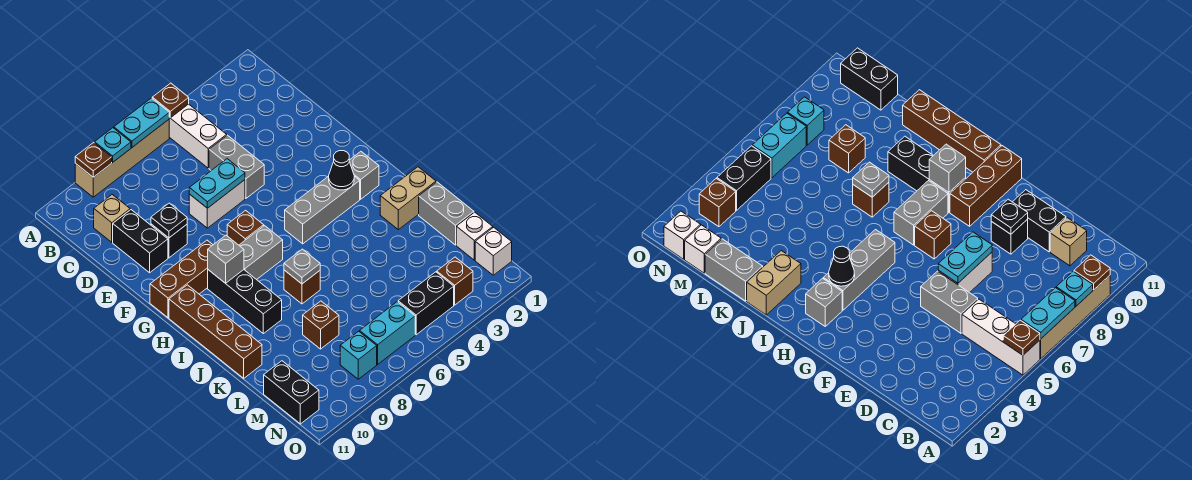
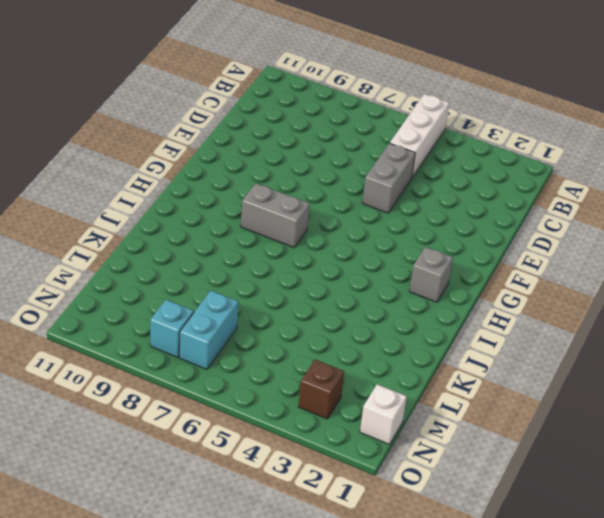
cyan 1x2 brick [179,291,238,369] -> cyan 1x2 brick turned to [360,302,415,364]
none -> tan 1x4 brick [75,120,169,197]
none -> tan 1x1 brick [94,195,130,242]
none -> black 1x2 brick [113,210,168,273]
none -> white 1x2 brick [189,180,245,228]

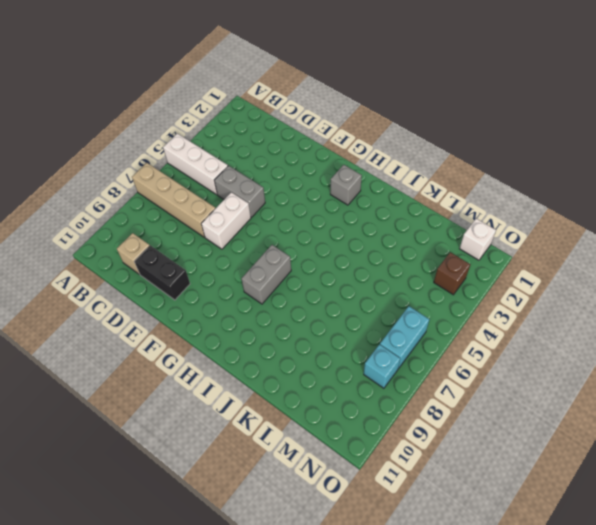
tan 1x4 brick [132,163,215,237] -> tan 1x4 brick turned to [75,120,169,197]
none -> black 1x1 brick [151,224,187,258]
none -> brown 1x1 brick [227,210,264,245]
none -> brown 1x3 brick [150,240,213,318]
none -> grey 1x3 brick [285,176,360,244]

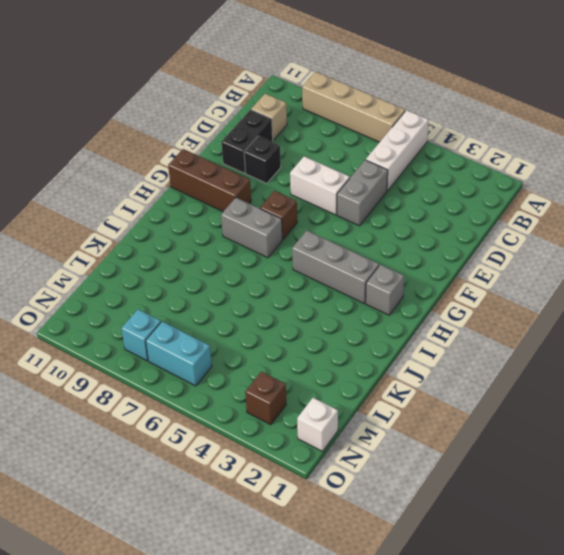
none -> black 1x3 brick [208,270,282,334]
none -> brown 1x4 brick [169,285,262,378]
none -> tan 1x2 brick [380,167,436,230]
none -> brown 1x1 brick [284,270,320,304]

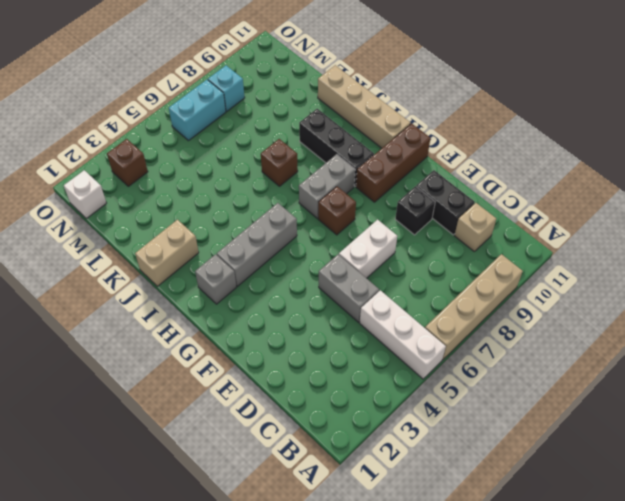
tan 1x4 brick [318,65,410,148] -> brown 1x4 brick [169,285,262,378]
none -> grey 1x2 brick [419,182,474,245]
none -> brown 1x1 brick [303,301,339,349]
none -> white 1x1 brick [456,212,493,260]
none -> black 1x2 brick [264,361,319,424]

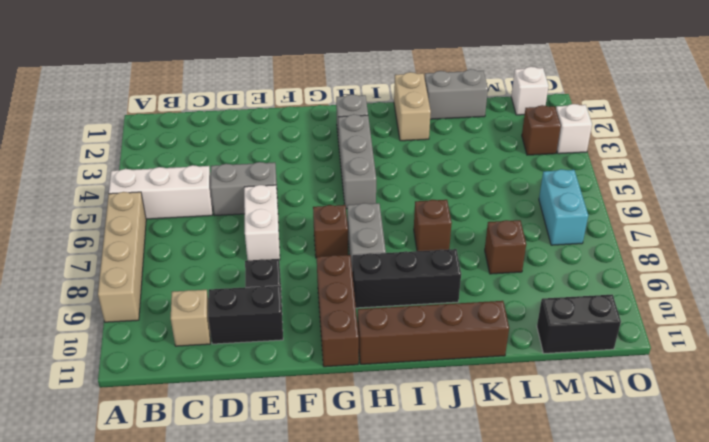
white 1x1 brick [556,104,592,154] -> white 1x1 brick moved to [456,212,493,260]
none -> black 1x2 brick [398,272,454,335]
none -> cyan 1x1 brick [340,331,377,379]
none -> brown 1x1 plate [152,83,189,118]
none -> cyan 1x2 plate [114,98,169,147]

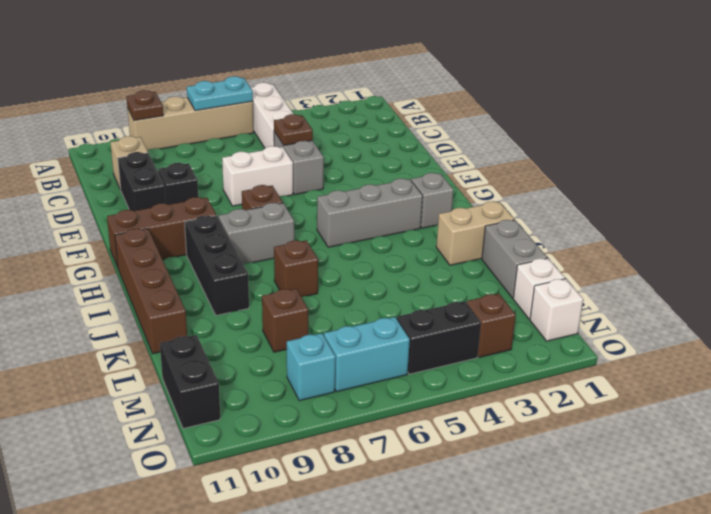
brown 1x1 plate [274,114,313,145] -> brown 1x1 plate moved to [152,83,189,118]
none -> cyan 1x1 plate [95,128,131,162]
none -> cyan 1x2 plate [189,159,245,208]
none -> black 1x1 plate [151,203,187,238]
none -> black 1x1 cone [329,151,354,190]

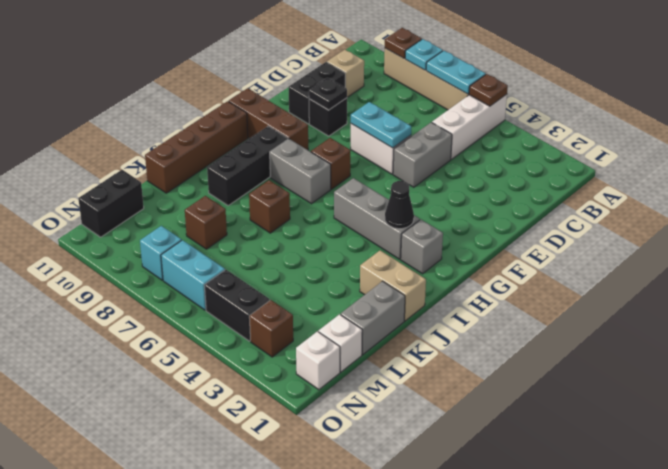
none -> grey 1x1 brick [208,235,244,283]
none -> grey 1x1 plate [284,249,320,284]

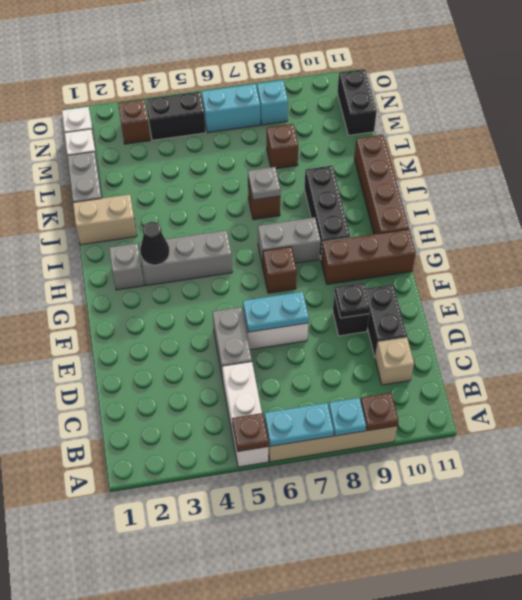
none -> grey 1x1 brick [208,235,244,283]

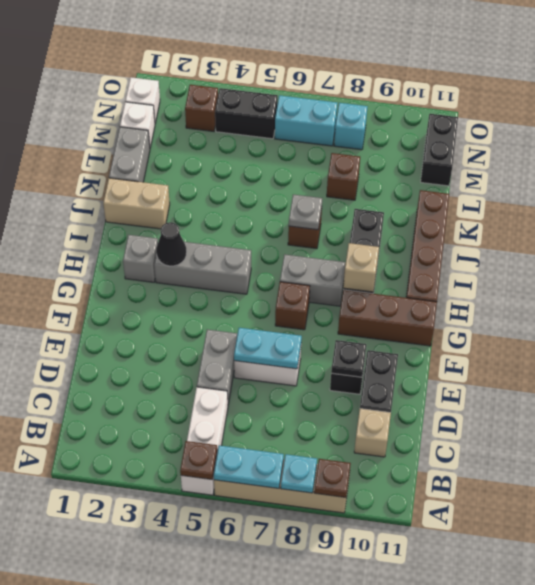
tan 1x1 brick [343,243,379,292] -> grey 1x1 brick [208,235,244,283]

